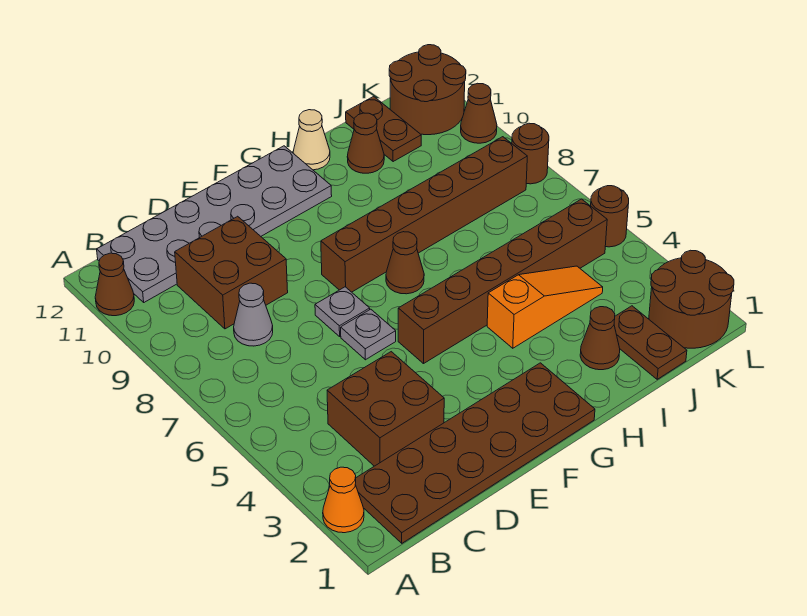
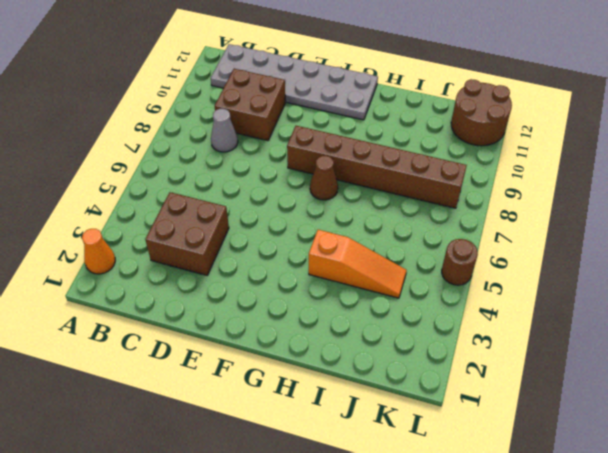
none -> brown 1x1 cone [95,253,134,316]
none -> brown 2x6 plate [355,363,595,543]
none -> grey 1x1 plate [341,309,396,360]

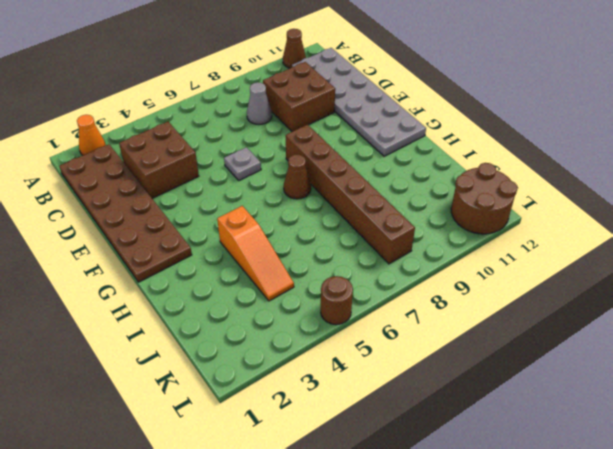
none -> grey 1x1 plate [315,287,370,336]
none -> brown 1x6 brick [398,199,607,364]
none -> tan 1x1 cone [293,110,330,170]

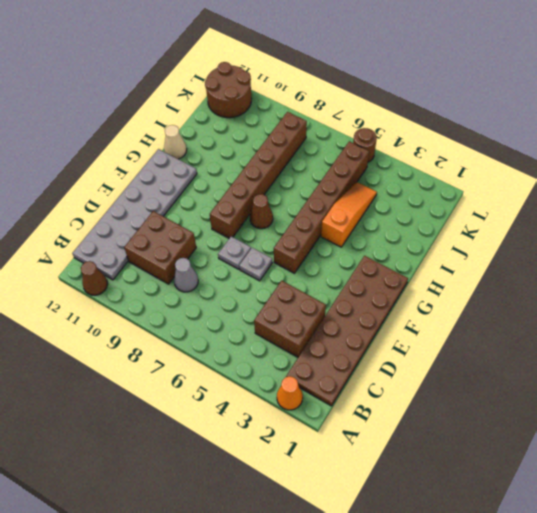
none -> brown 1x1 cone [580,307,620,370]
none -> brown 1x1 cone [347,113,384,173]
none -> brown 1x2 plate [614,306,687,379]

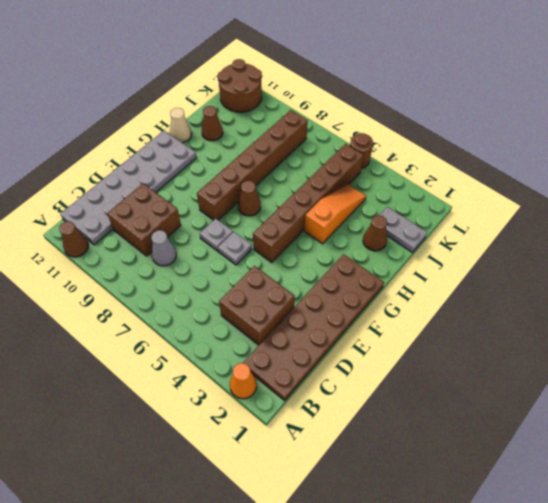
grey 1x2 plate [380,207,427,252] -> brown 1x2 plate [614,306,687,379]
none -> brown 1x2 plate [346,96,421,162]
none -> brown 2x2 round brick [649,250,734,348]
none -> brown 1x1 round brick [512,123,549,184]

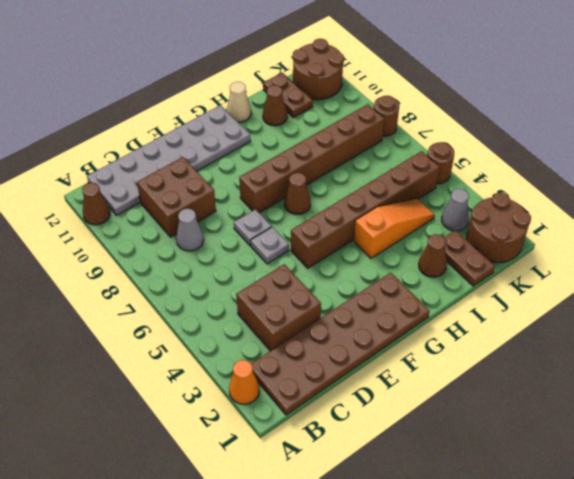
grey 1x1 cone [442,189,469,231] -> none
none -> brown 1x1 cone [461,83,497,143]

